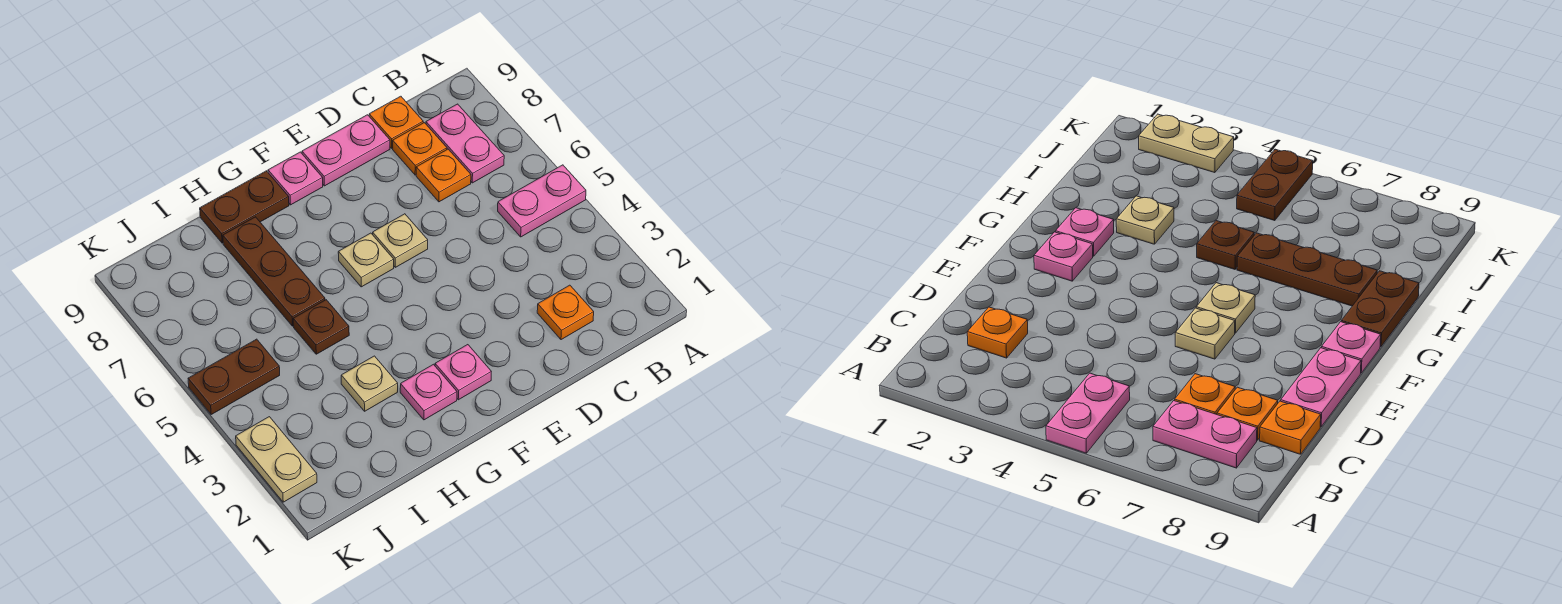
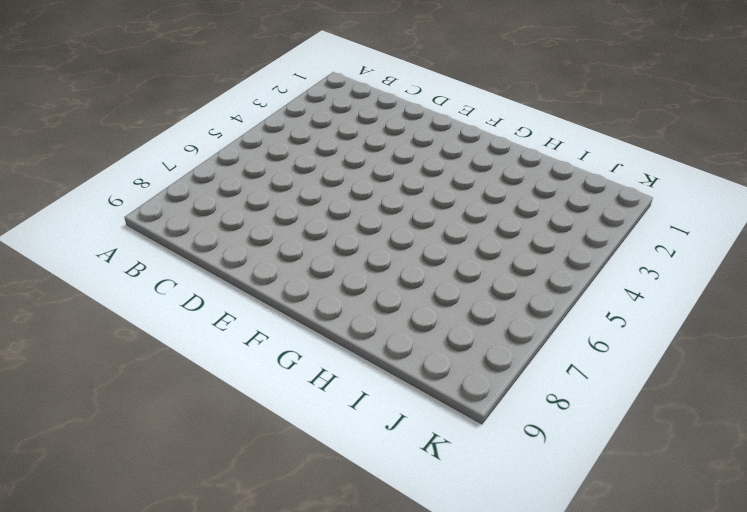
none -> pink 1x2 plate [498,165,586,237]
none -> pink 1x2 plate [426,104,504,183]
none -> orange 1x1 plate [537,285,594,340]

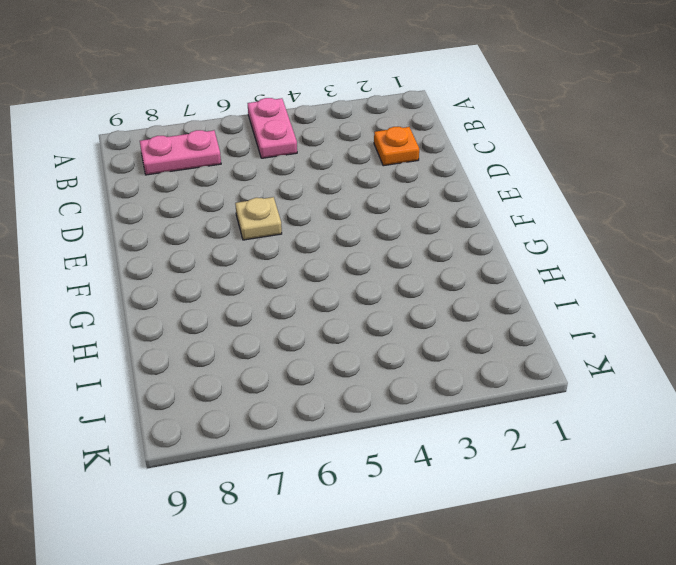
none -> orange 1x1 plate [416,149,471,202]
none -> orange 1x1 plate [393,123,447,175]
none -> orange 1x1 plate [369,96,423,148]

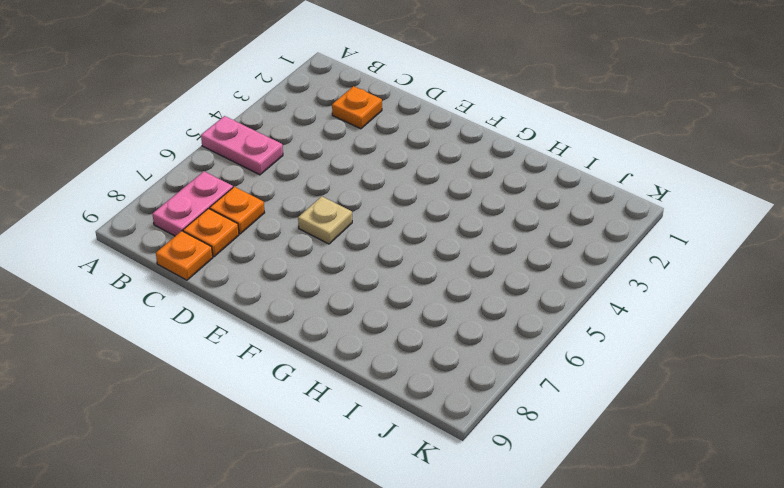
none -> pink 1x2 plate [302,115,390,186]
none -> pink 1x1 plate [435,345,491,400]
none -> tan 1x1 plate [338,233,394,287]

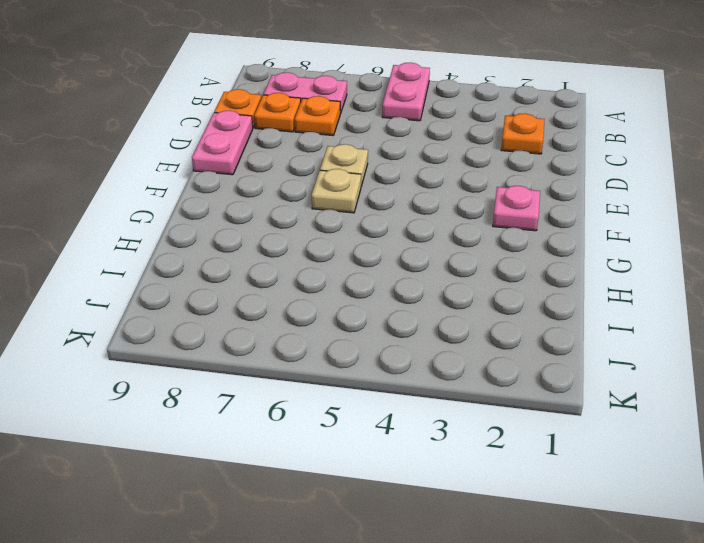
none -> pink 1x1 plate [268,152,323,205]
none -> pink 1x1 plate [400,364,457,420]
none -> brown 1x2 plate [200,171,289,243]

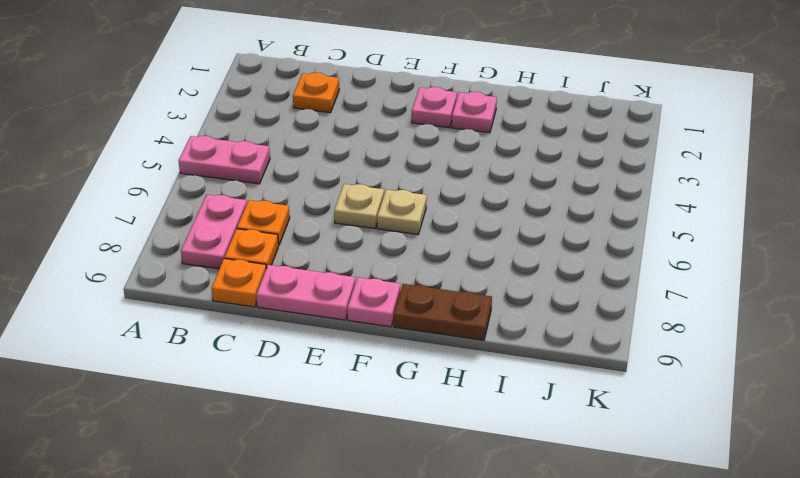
none -> tan 1x1 plate [341,356,398,411]
none -> brown 1x1 plate [293,300,349,354]
none -> brown 1x3 plate [223,217,325,326]

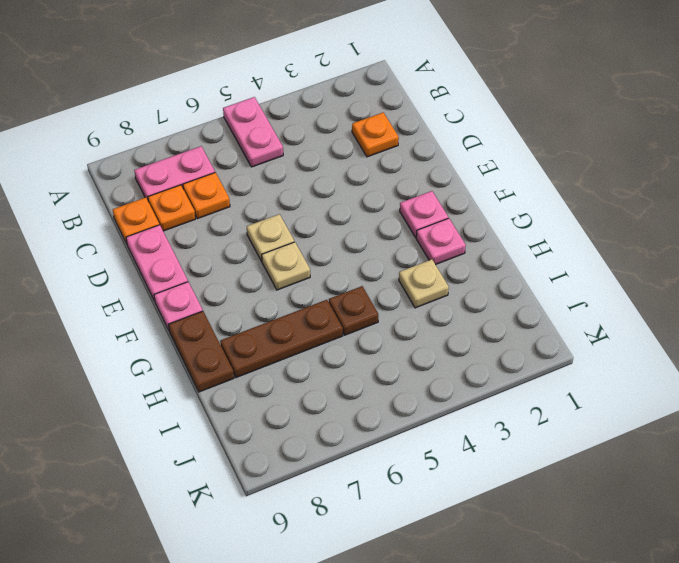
none -> brown 1x2 plate [188,339,280,415]
none -> tan 1x2 plate [236,417,317,502]

